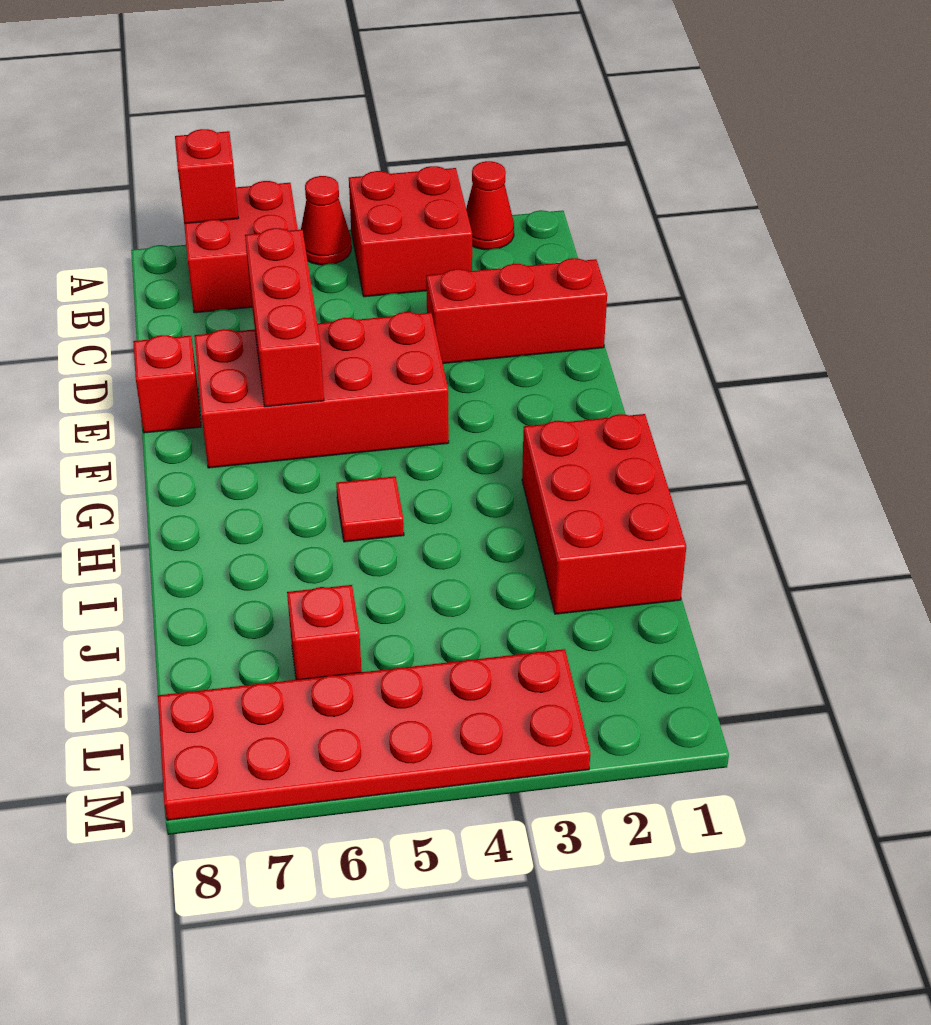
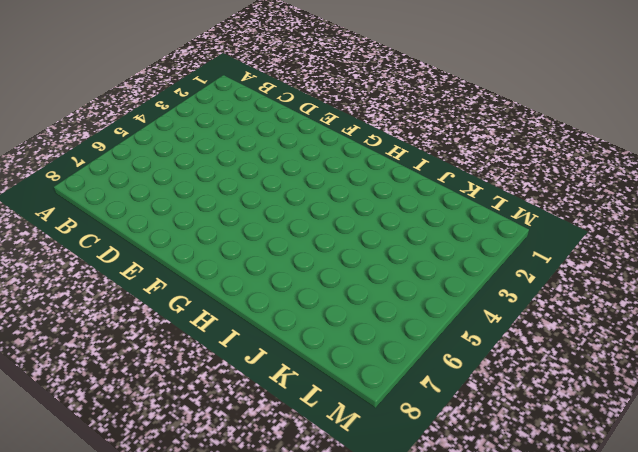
none -> red 1x1 cone [466,161,514,250]
none -> red 2x2 brick [349,166,472,297]
none -> red 1x1 cone [301,176,351,265]

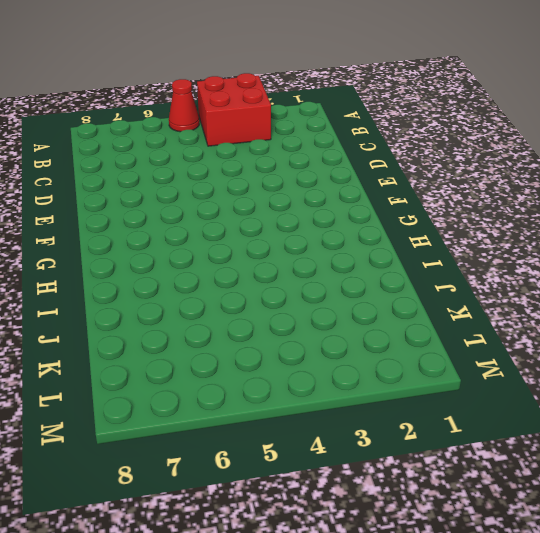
none -> red 1x1 cone [466,161,514,250]
none -> red 2x2 brick [184,181,298,313]
none -> red 1x3 brick [426,258,607,363]

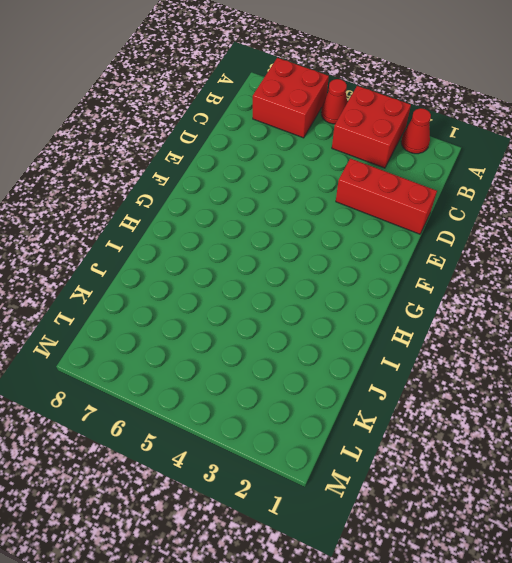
none -> red 2x4 brick [194,312,449,468]
none -> red 1x1 brick [133,335,201,433]
none -> red 2x3 brick [522,414,686,614]

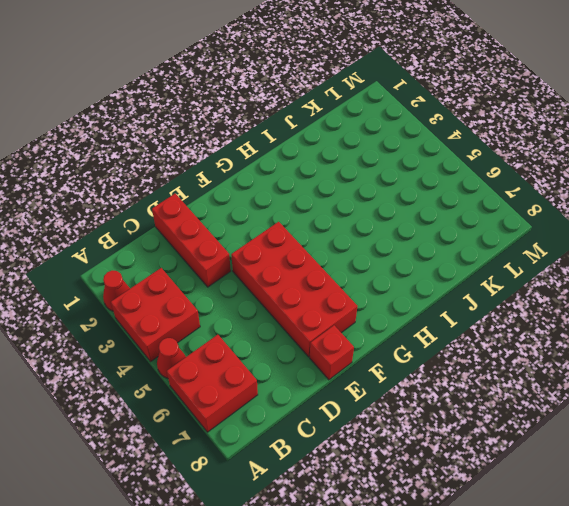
none -> red 2x3 brick [522,414,686,614]
none -> red 1x1 tile [336,476,404,542]
none -> red 1x1 brick [287,585,362,680]

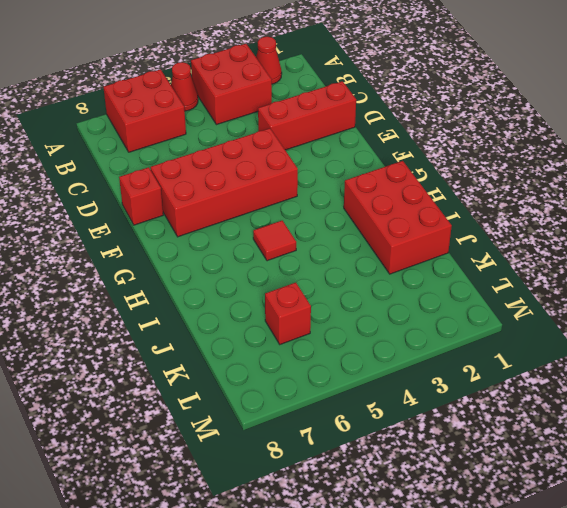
none -> red 2x6 plate [158,649,590,820]
none -> red 1x1 brick [175,129,238,224]
none -> red 1x3 brick [245,228,324,407]

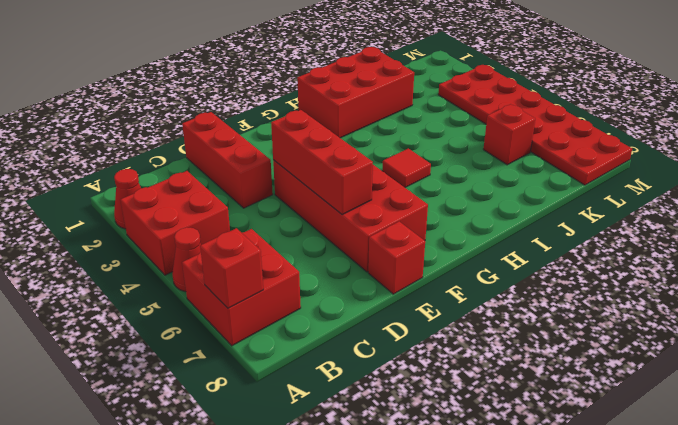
red 1x3 brick [271,110,373,215] -> red 1x3 brick turned to [245,228,324,407]

